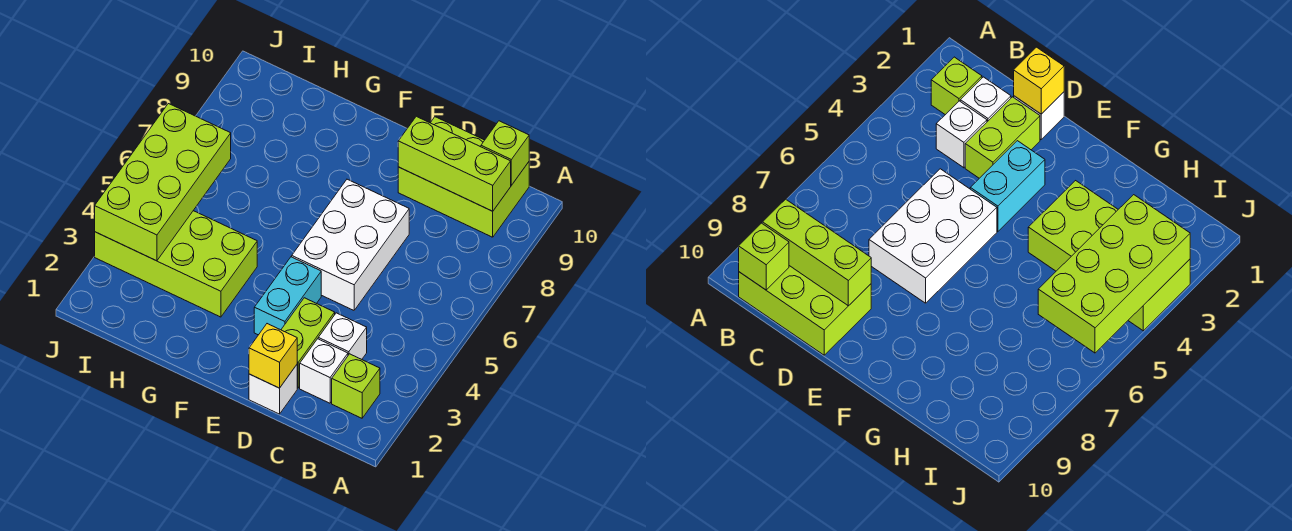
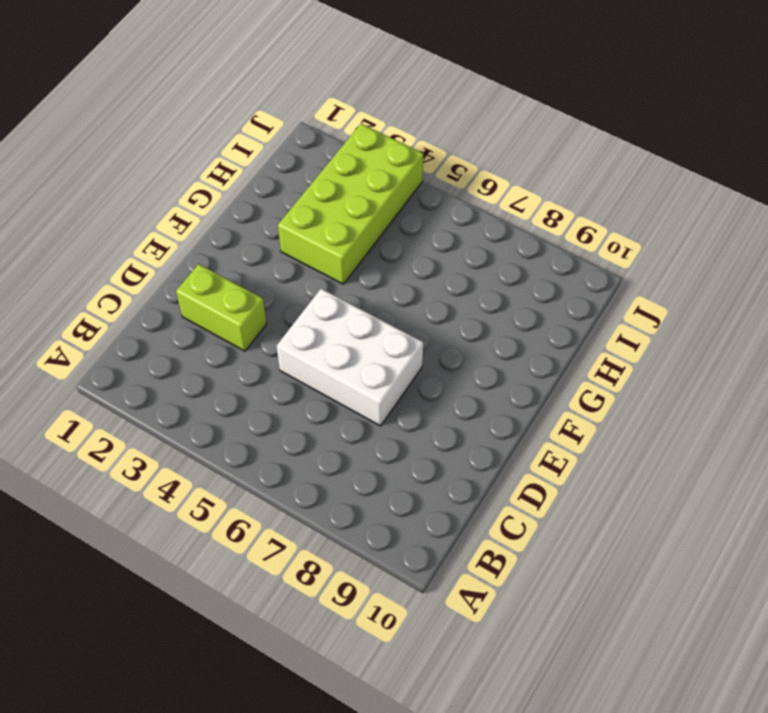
none -> lime 1x1 brick [332,354,380,418]
none -> lime 2x3 brick [398,117,529,237]
none -> white 1x1 brick [300,339,348,403]

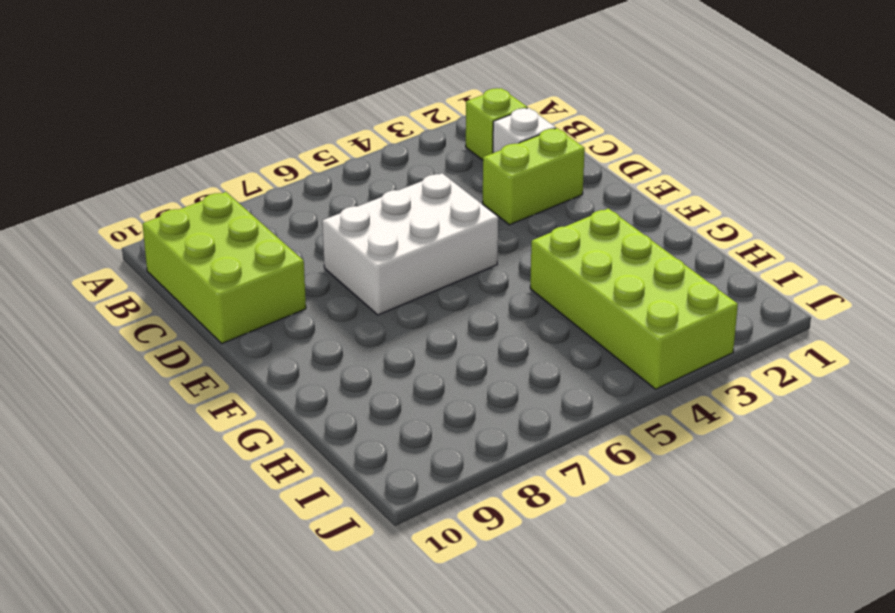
none -> white 1x1 brick [318,313,367,359]
none -> white 1x1 brick [249,365,297,414]
none -> cyan 1x2 brick [254,257,321,335]

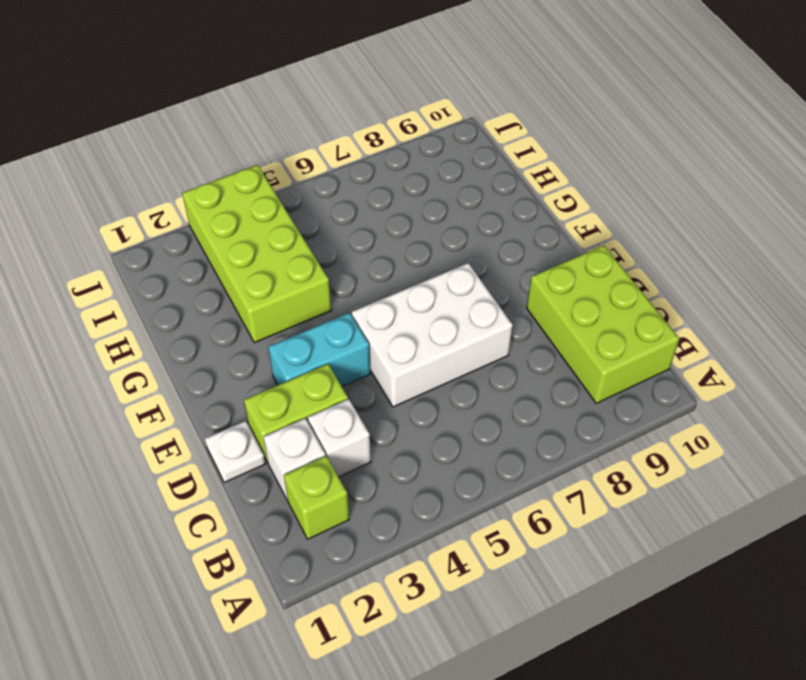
white 1x1 plate [205,421,266,483] -> white 1x1 brick [249,365,297,414]
none -> lime 1x3 brick [398,116,511,211]
none -> lime 1x1 brick [481,121,529,185]
none -> yellow 1x1 brick [249,324,297,388]

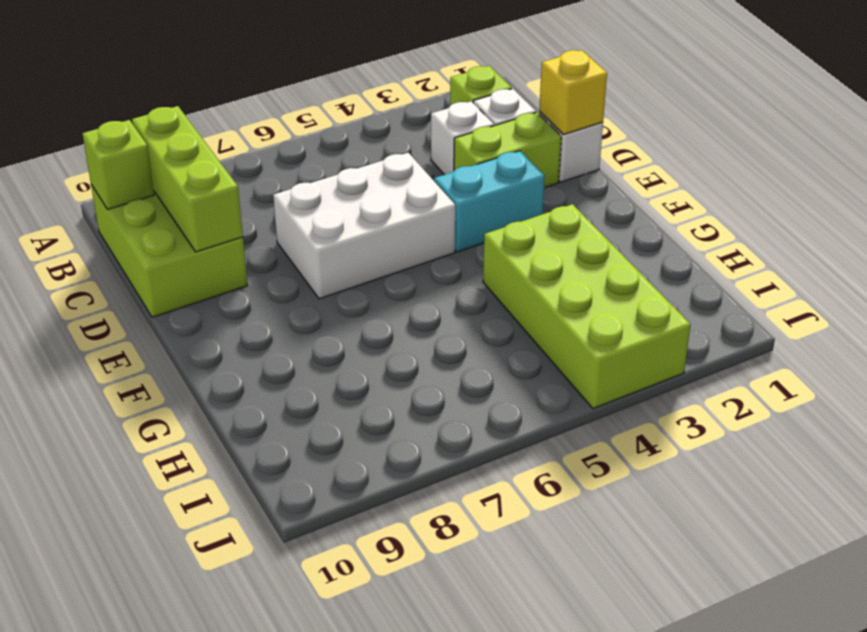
none -> lime 2x4 brick [95,104,231,261]

